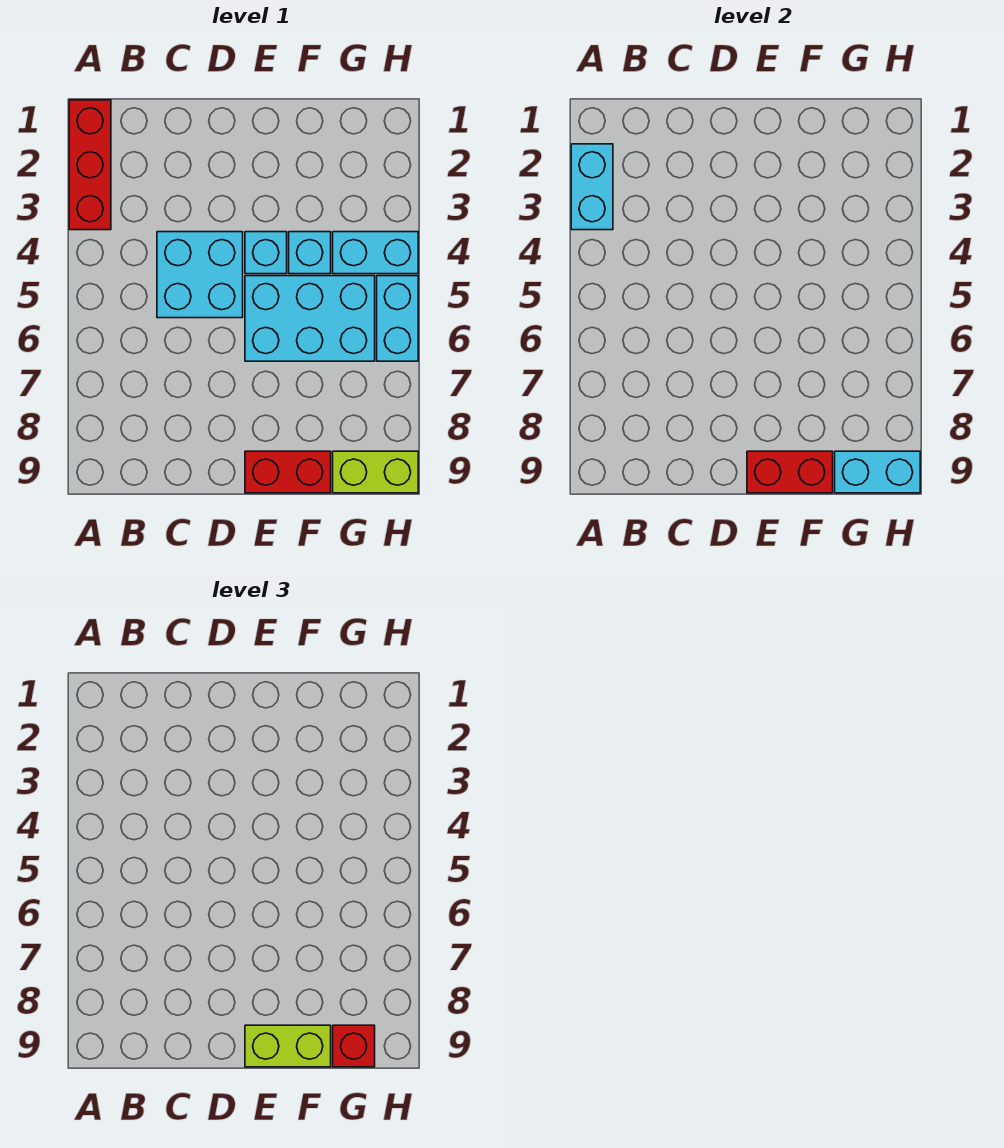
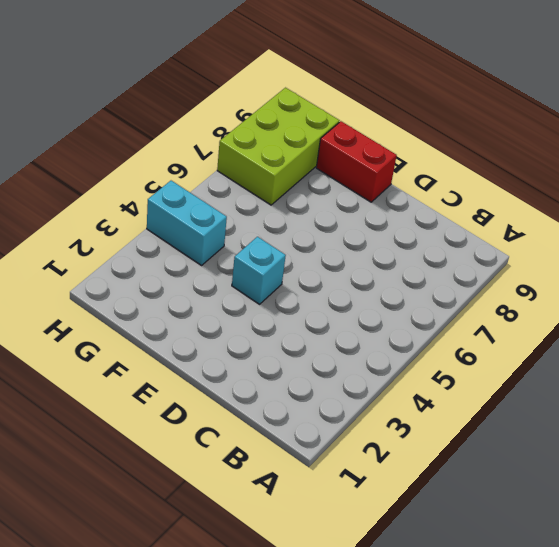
lime 2x3 brick [217,88,340,205] -> lime 1x2 brick [333,451,418,493]
none -> red 1x3 brick [69,100,111,230]
none -> cyan 2x2 brick [157,232,243,318]
none -> cyan 2x3 brick [245,276,375,361]

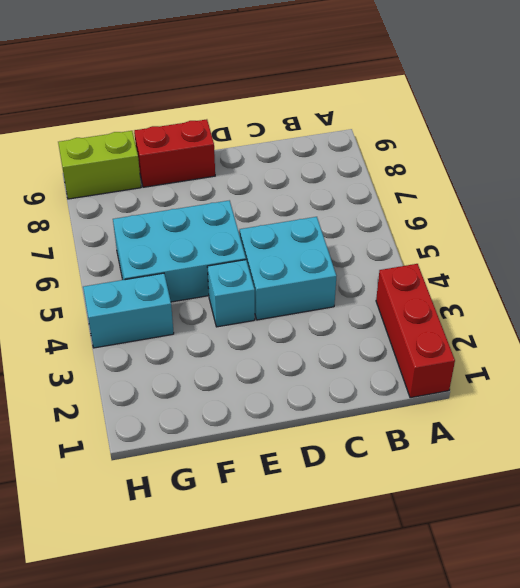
none -> cyan 1x1 brick [289,232,331,274]
none -> cyan 1x2 brick [377,276,418,361]
none -> cyan 1x2 brick [571,144,613,230]

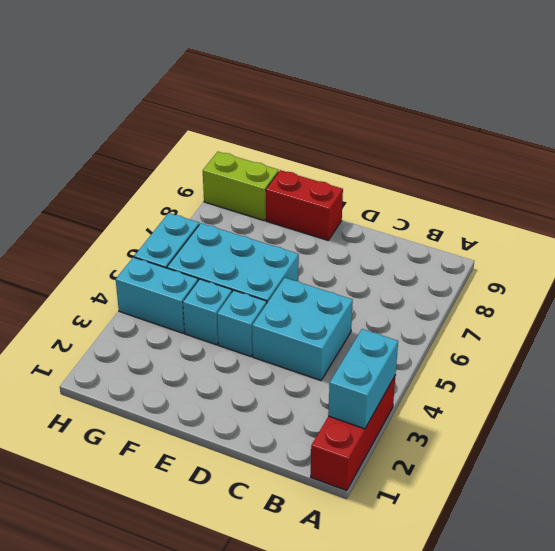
none -> red 1x2 brick [747,451,833,493]
none -> cyan 1x2 brick [835,451,920,493]
none -> lime 1x2 brick [245,1025,331,1067]

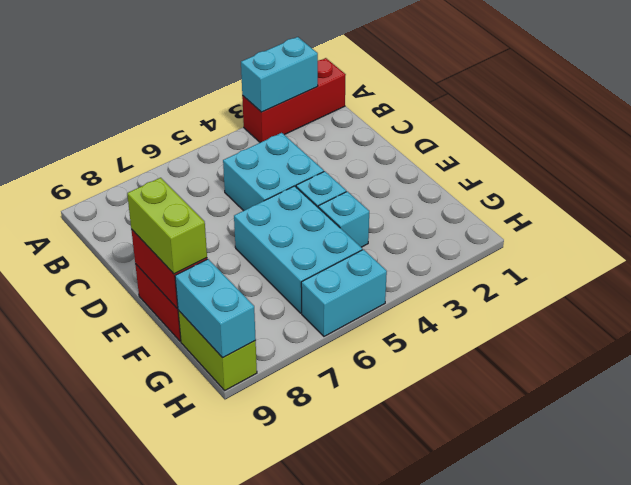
none -> cyan 1x2 brick [333,232,418,274]
none -> red 1x1 brick [333,1025,375,1067]

